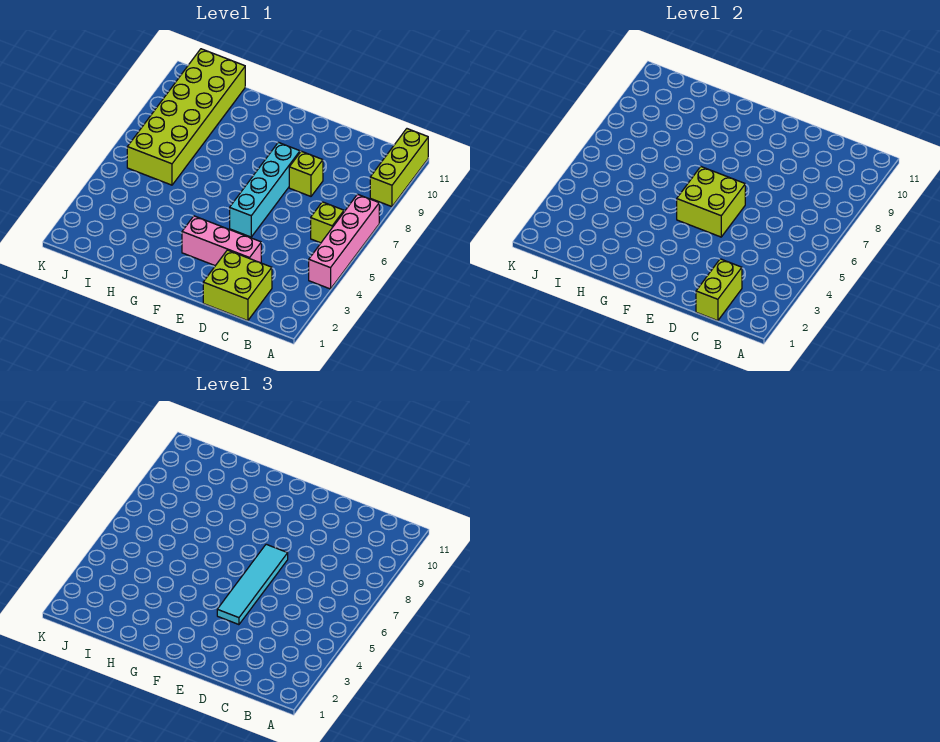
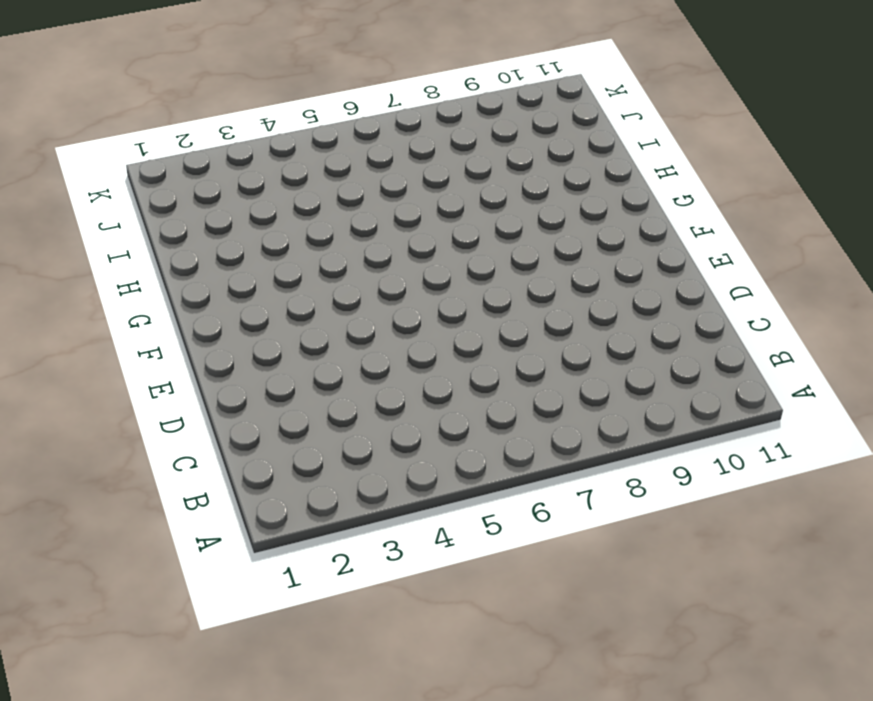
none -> pink 1x4 brick [309,194,379,289]
none -> lime 1x3 brick [370,129,428,207]

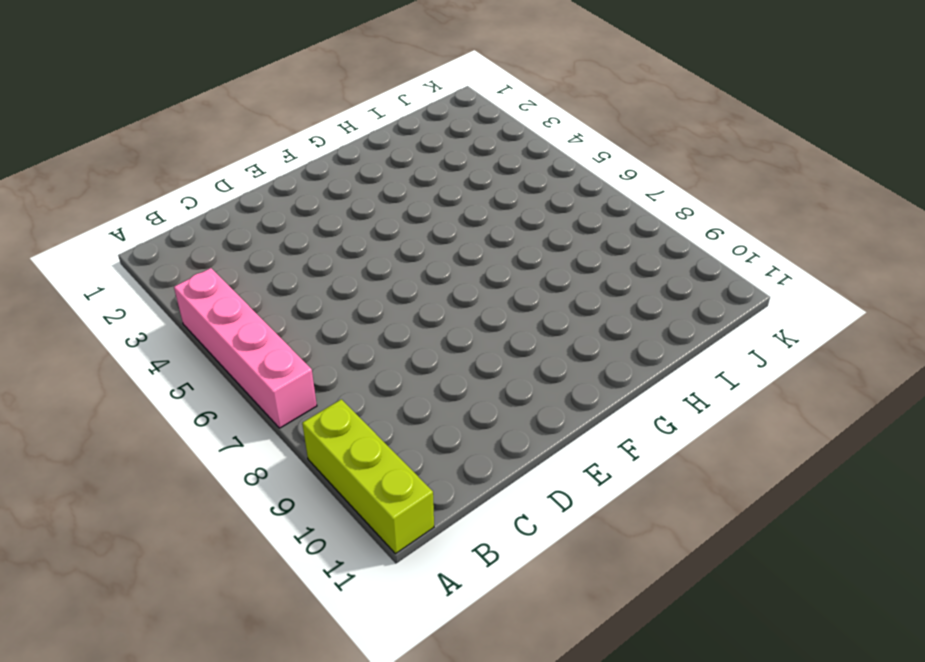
none -> lime 1x1 brick [311,202,344,243]
none -> lime 2x2 brick [203,250,272,321]

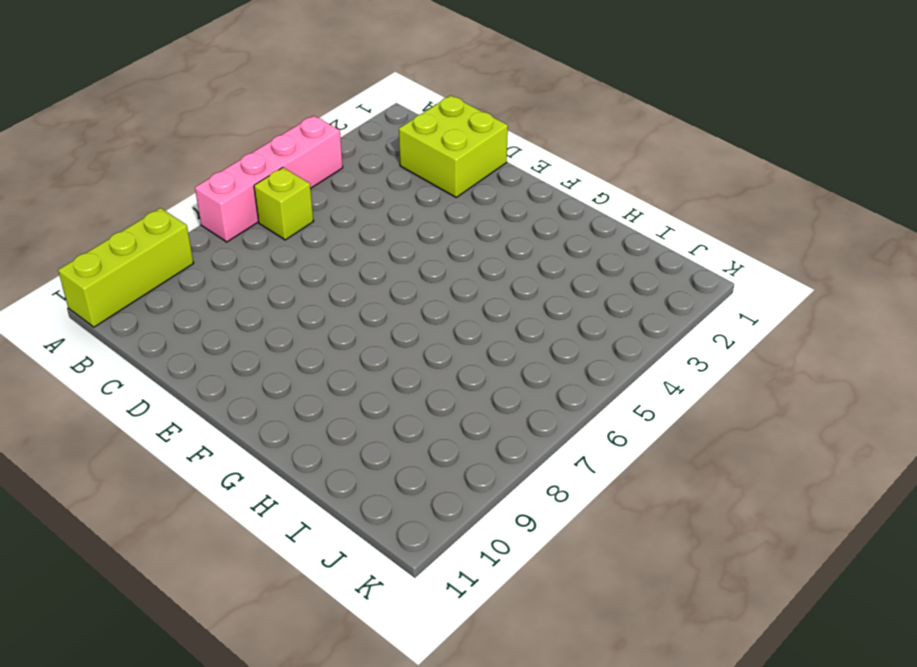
none -> pink 1x3 brick [182,216,261,266]
none -> lime 1x1 brick [289,151,323,196]

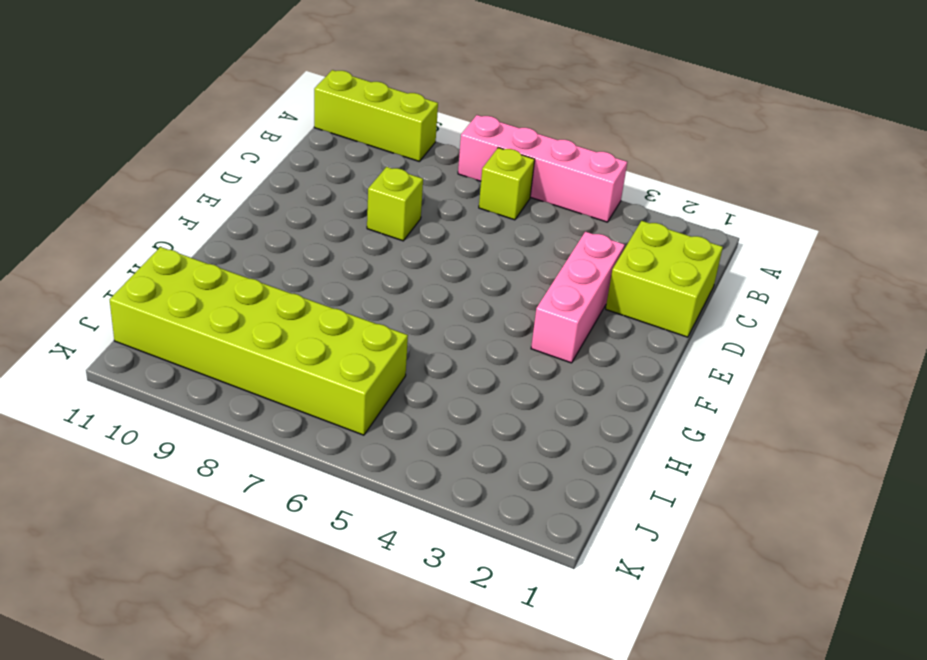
none -> cyan 1x4 brick [230,142,300,237]
none -> lime 1x2 brick [696,259,742,321]

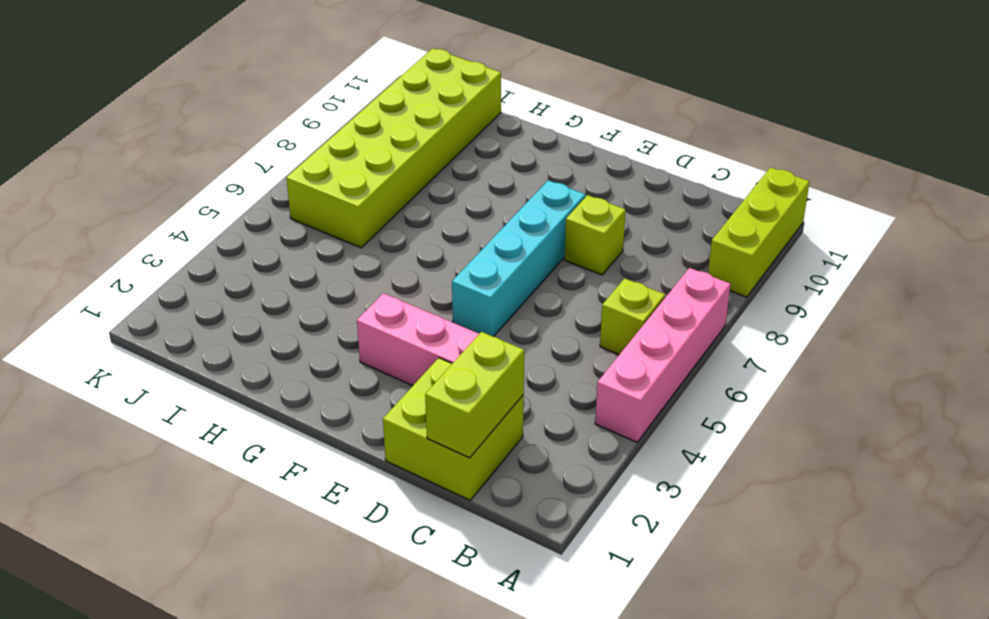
none -> lime 2x2 brick [677,167,745,237]
none -> cyan 1x4 tile [217,544,288,625]

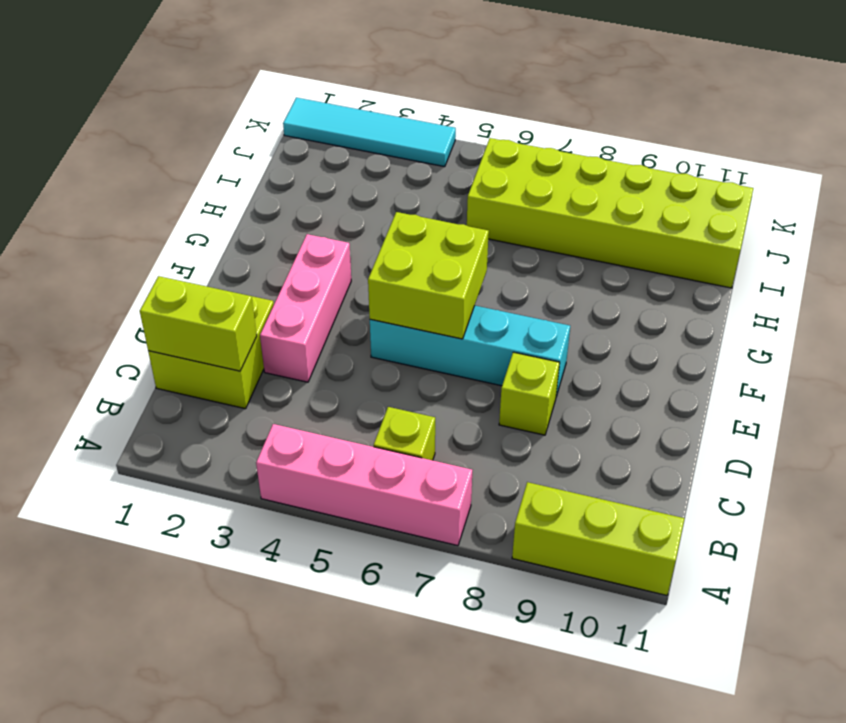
cyan 1x4 tile [283,98,456,167] -> cyan 1x4 tile moved to [217,544,288,625]

